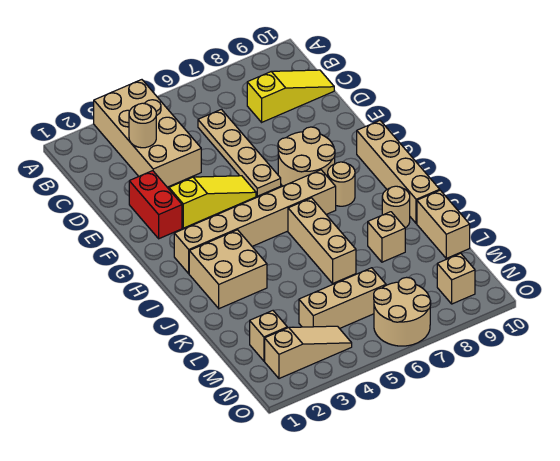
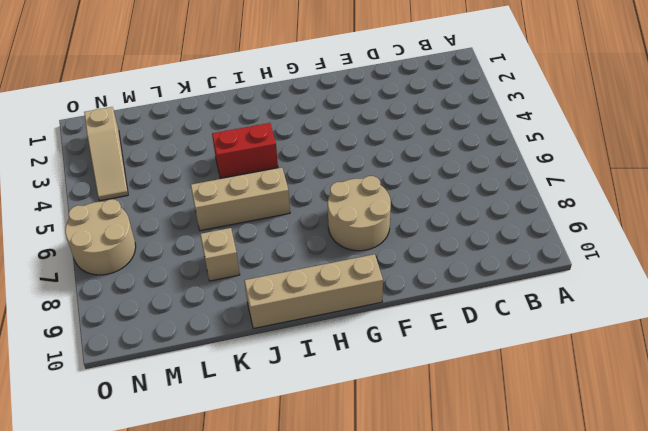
red 1x2 brick [212,123,278,178] -> red 1x2 brick moved to [129,171,182,239]
none -> tan 2x4 brick [94,80,201,187]
none -> tan 1x4 plate [198,109,281,196]
none -> yellow 1x3 slope [247,70,334,122]

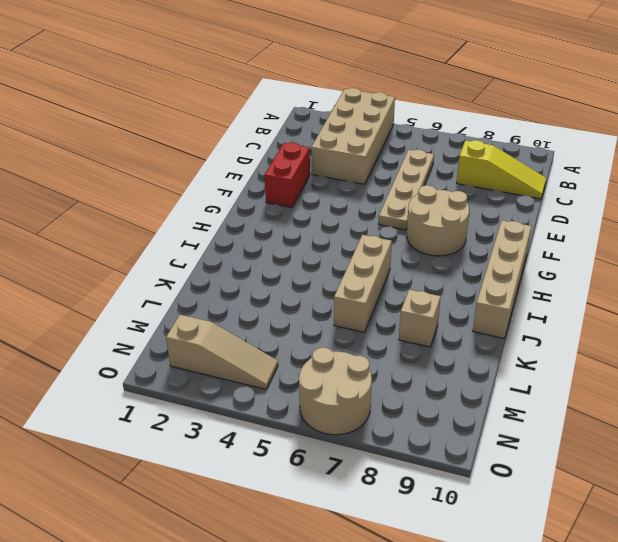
none -> yellow 1x3 slope [169,176,256,228]
none -> tan 1x6 brick [174,170,336,274]
none -> tan 1x1 round brick [328,162,355,206]

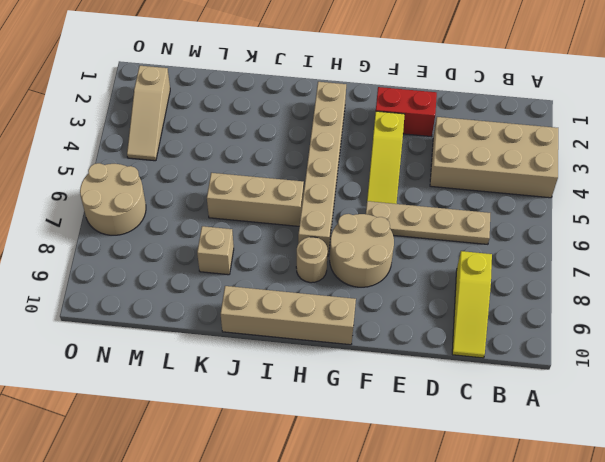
none -> tan 2x2 brick [189,230,267,309]
none -> tan 1x1 round brick [382,186,410,228]
none -> tan 1x2 brick [417,190,470,258]

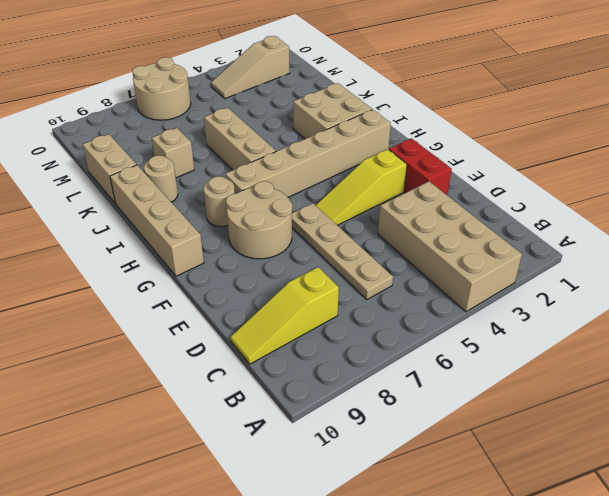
none -> tan 1x1 brick [250,311,287,361]
none -> tan 1x3 brick [299,268,386,329]
none -> tan 1x1 brick [437,253,475,304]

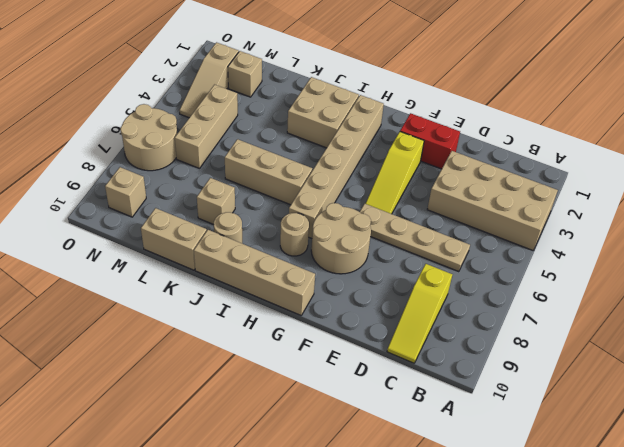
none -> tan 1x1 round brick [129,103,156,148]

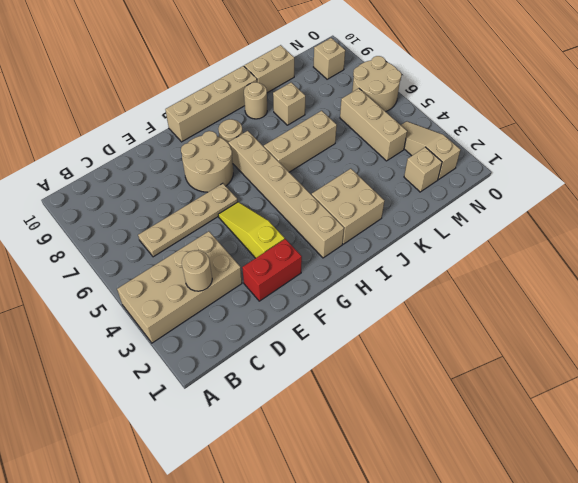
none -> yellow 1x3 slope [247,70,334,122]

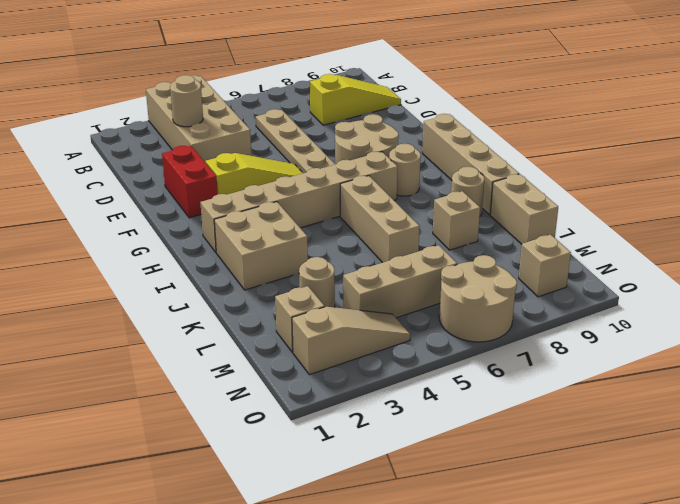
tan 1x1 round brick [299,257,335,307] -> none

